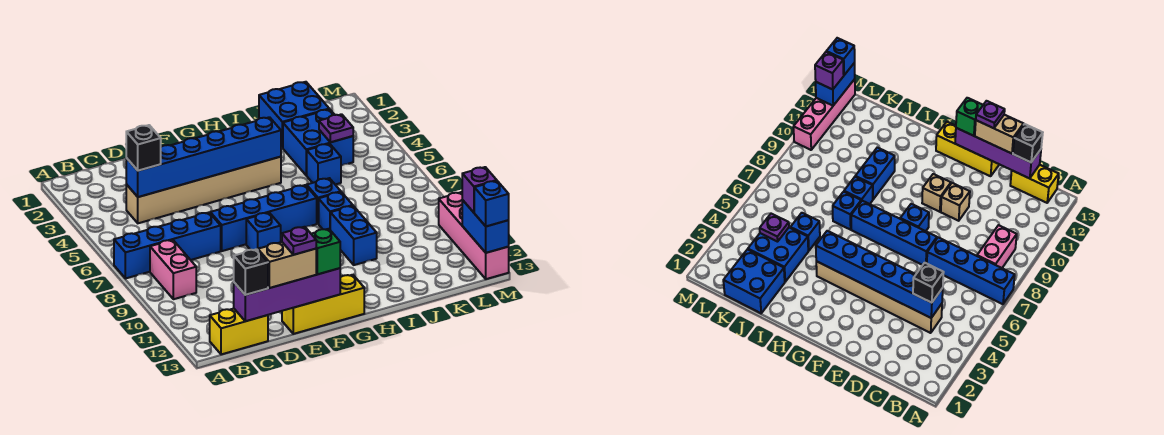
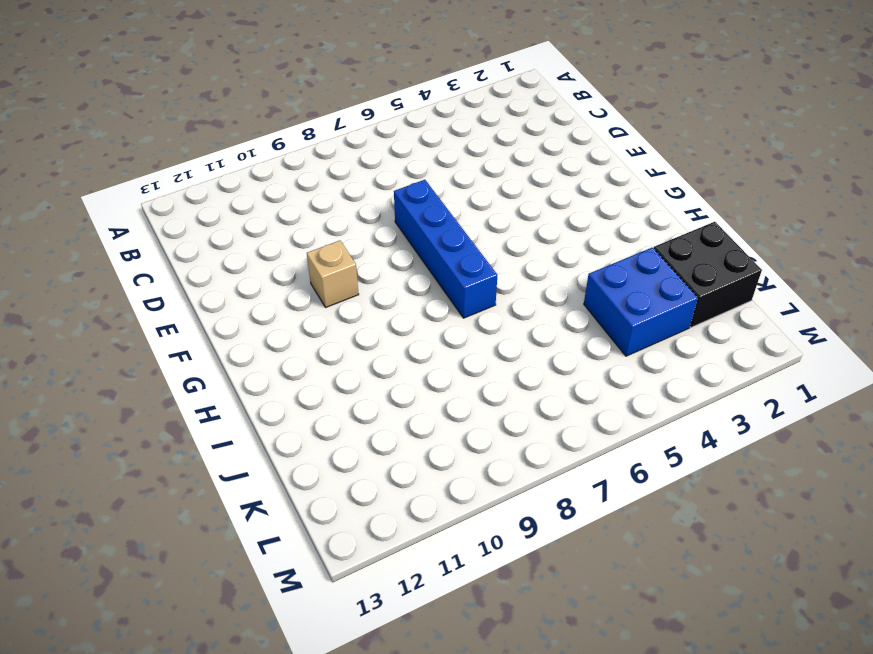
black 2x2 brick [653,222,762,327] -> blue 2x2 brick [259,82,329,148]
none -> blue 1x4 brick [114,213,221,279]
none -> pink 1x2 brick [150,240,196,299]
none -> yellow 1x2 brick [210,309,268,354]

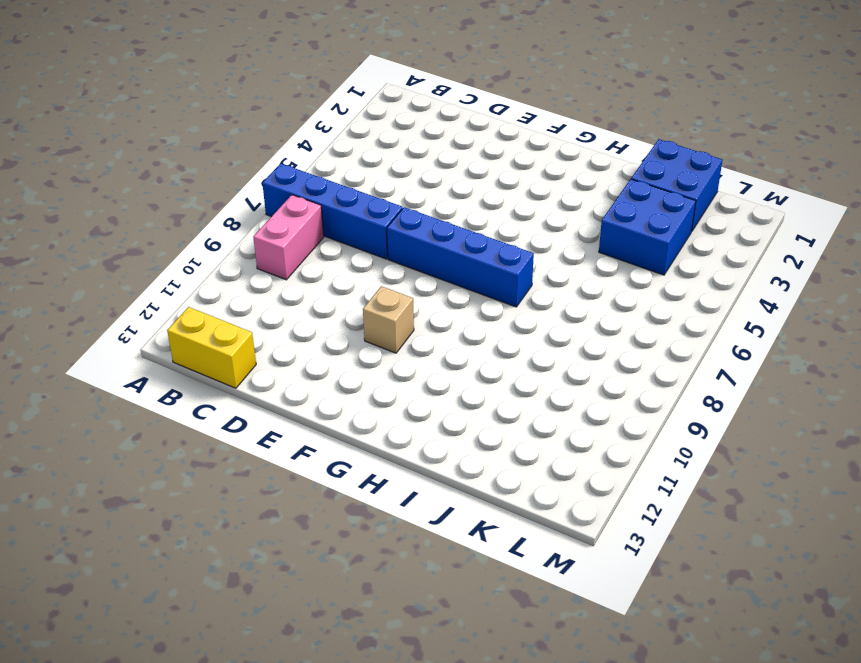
none -> tan 1x6 brick [126,157,281,223]
none -> tan 1x1 brick [941,183,970,221]
none -> yellow 1x3 brick [282,275,364,334]

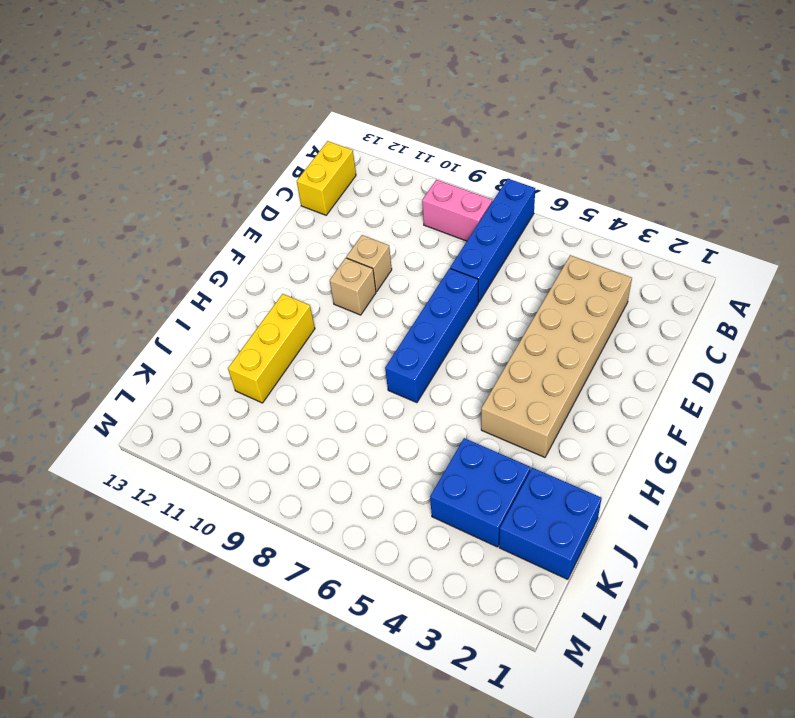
tan 2x6 brick [481,255,632,457] -> tan 1x6 brick [126,157,281,223]
yellow 1x3 brick [228,294,315,403] -> yellow 1x3 brick moved to [282,275,364,334]
none -> blue 1x1 brick [246,213,281,250]
none -> blue 1x1 brick [307,178,341,224]
none -> blue 1x1 brick [319,192,353,230]

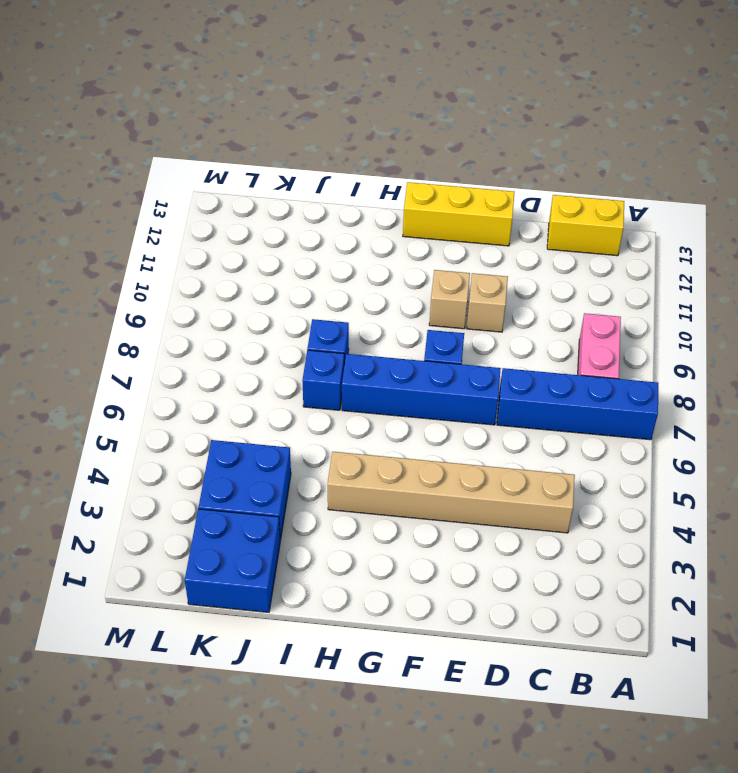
none -> blue 1x2 brick [330,206,377,265]
none -> blue 1x1 brick [306,144,341,184]
none -> pink 1x4 brick [439,192,509,279]

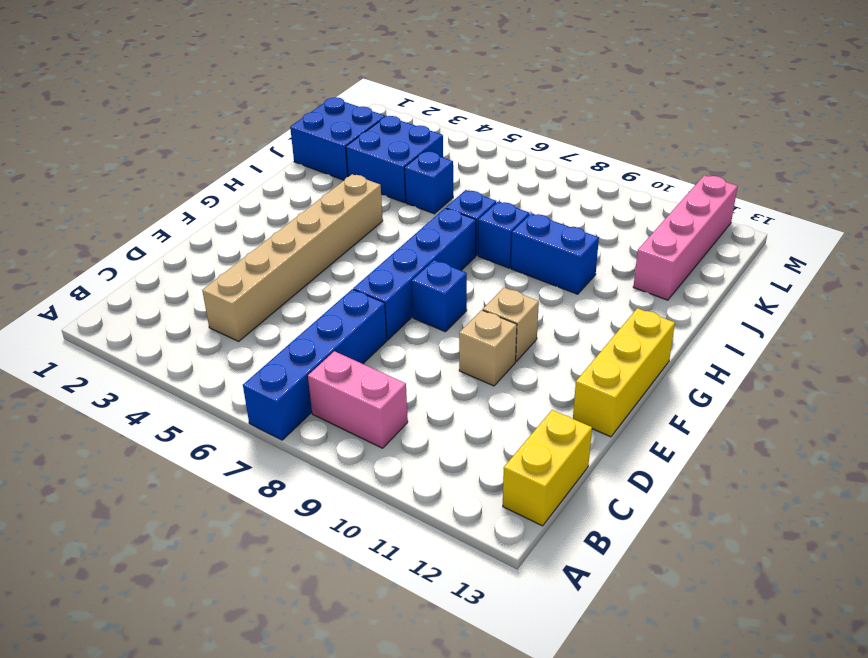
pink 1x4 brick [633,175,738,300] -> pink 1x4 brick turned to [439,192,509,279]
none -> blue 1x6 brick [126,117,281,197]
none -> purple 1x4 brick [234,268,340,321]
none -> purple 1x1 plate [319,114,353,142]

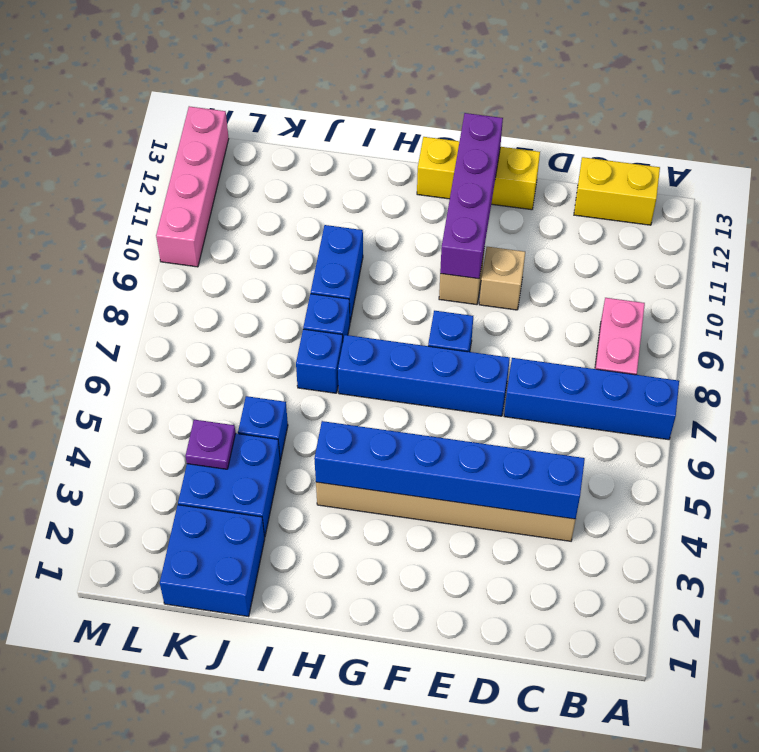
purple 1x4 brick [440,113,503,279] -> purple 1x4 brick turned to [234,268,340,321]
none -> blue 1x2 brick [462,200,509,253]
none -> black 1x1 brick [126,125,161,171]
none -> black 1x1 brick [234,249,268,295]

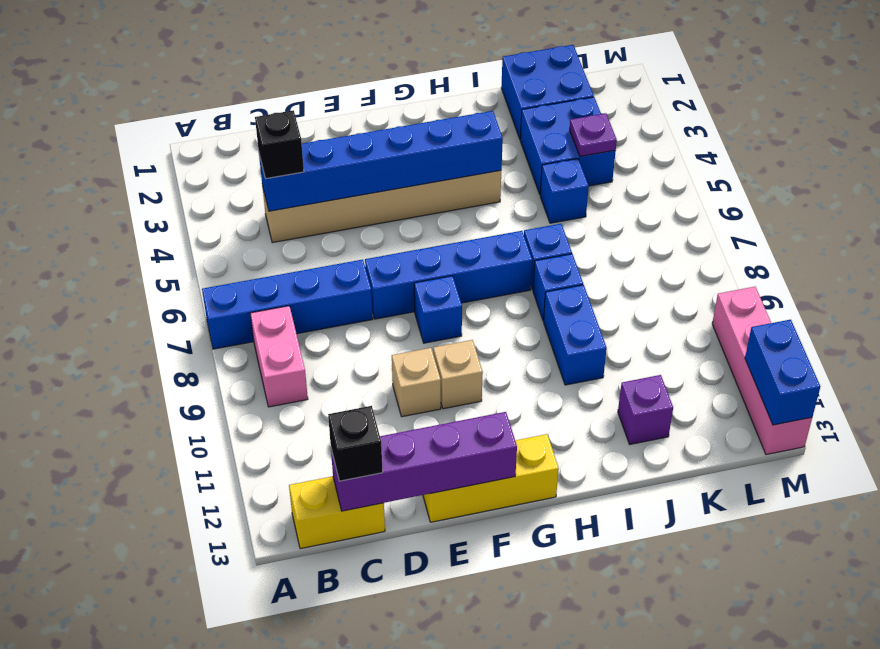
purple 1x1 brick [618,375,673,444] -> purple 1x1 brick moved to [462,167,497,212]
none -> tan 1x2 brick [258,242,316,288]
none -> green 1x1 brick [312,229,340,274]
none -> blue 1x1 brick [474,181,509,226]

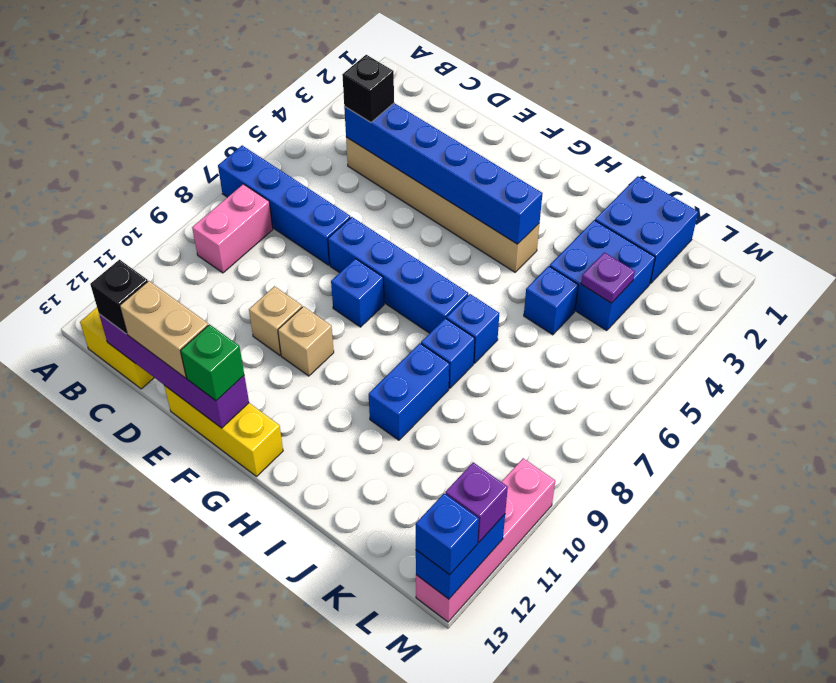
none -> purple 1x1 plate [282,227,316,255]

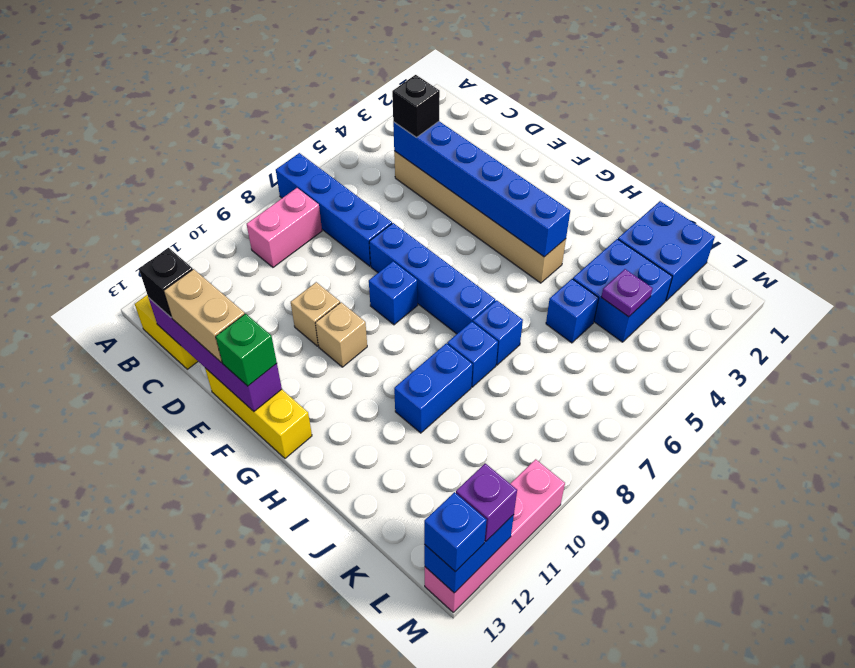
none -> purple 1x1 plate [282,227,316,255]

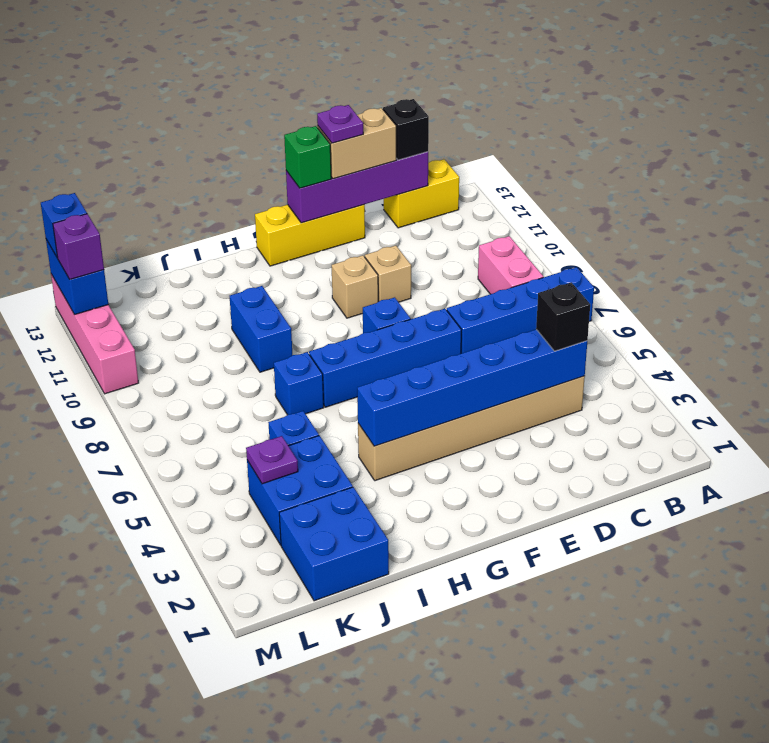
none -> blue 1x1 brick [319,192,353,230]

